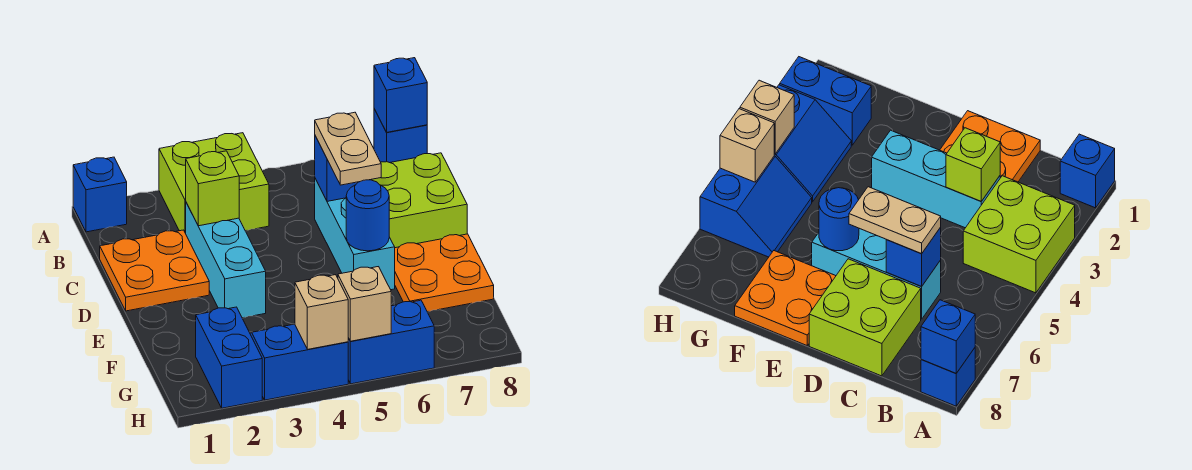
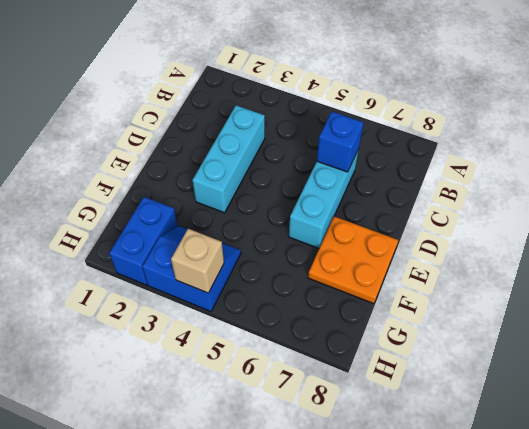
none -> blue 1x1 brick [73,157,127,232]
none -> lime 2x2 brick [159,133,269,233]
none -> blue 1x1 brick [374,109,427,163]

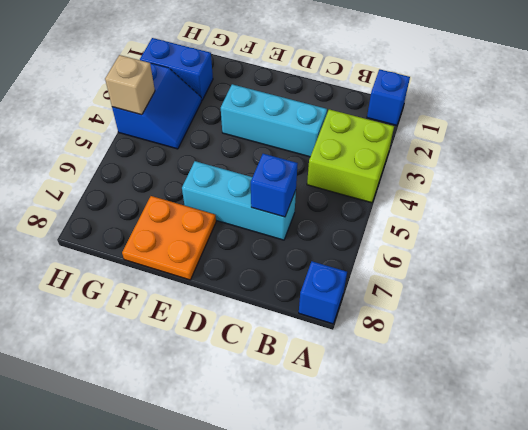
none -> orange 2x2 plate [100,230,209,311]
none -> lime 2x2 brick [371,153,467,248]
none -> blue 2x2 slope [348,300,434,384]

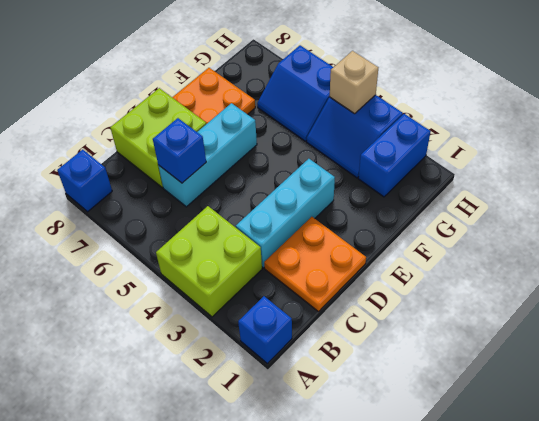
none -> blue 1x1 brick [374,58,427,132]
none -> lime 1x1 brick [186,151,239,226]
none -> blue 1x1 round brick [346,180,389,251]

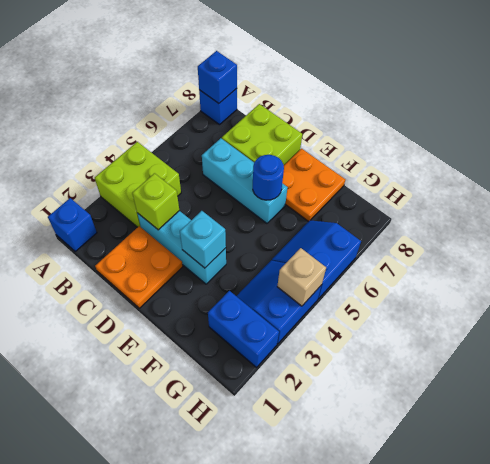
cyan 1x1 brick [180,211,226,268] -> none
none -> blue 1x1 brick [315,136,358,201]
none -> tan 1x1 brick [338,267,391,341]
none -> tan 1x2 plate [315,112,381,185]

